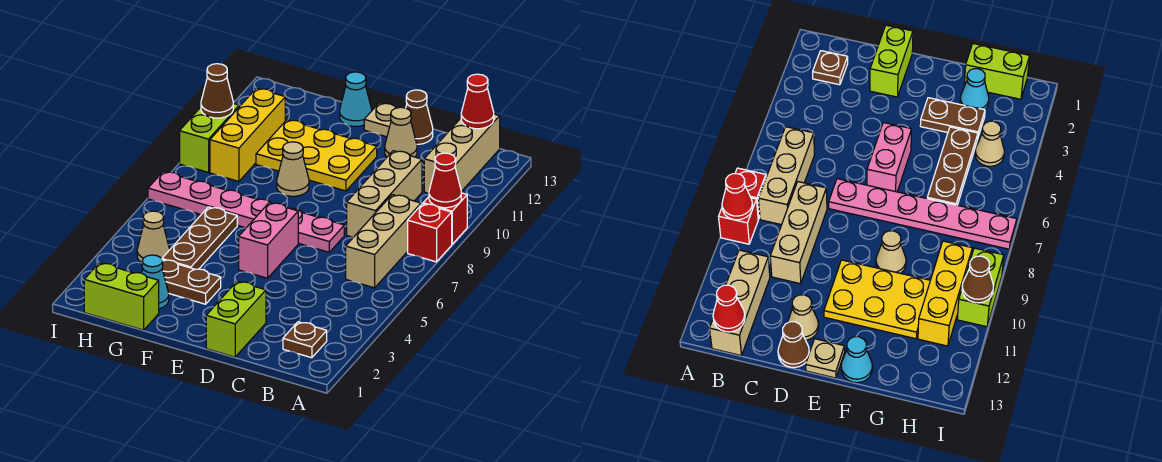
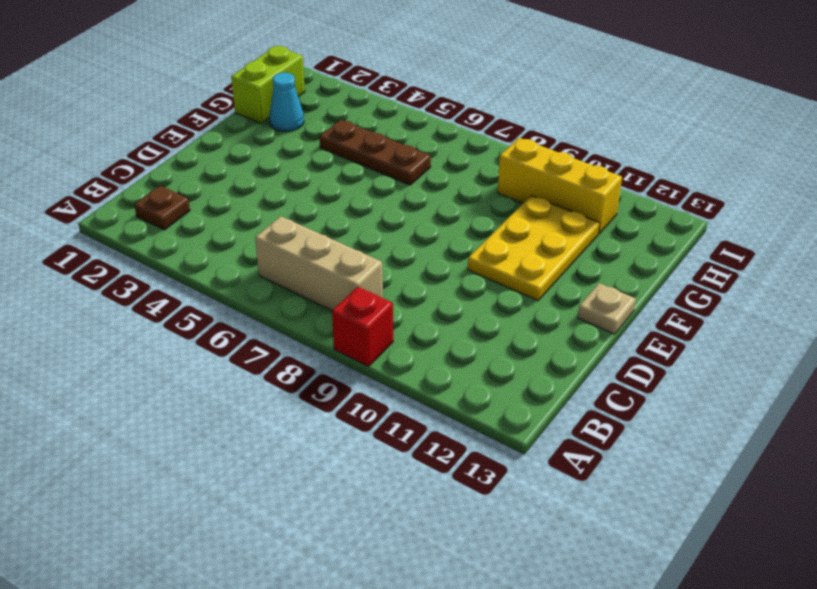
none -> red 1x1 brick [408,204,452,262]
none -> tan 1x3 brick [424,114,500,193]
none -> tan 1x3 brick [347,151,422,237]

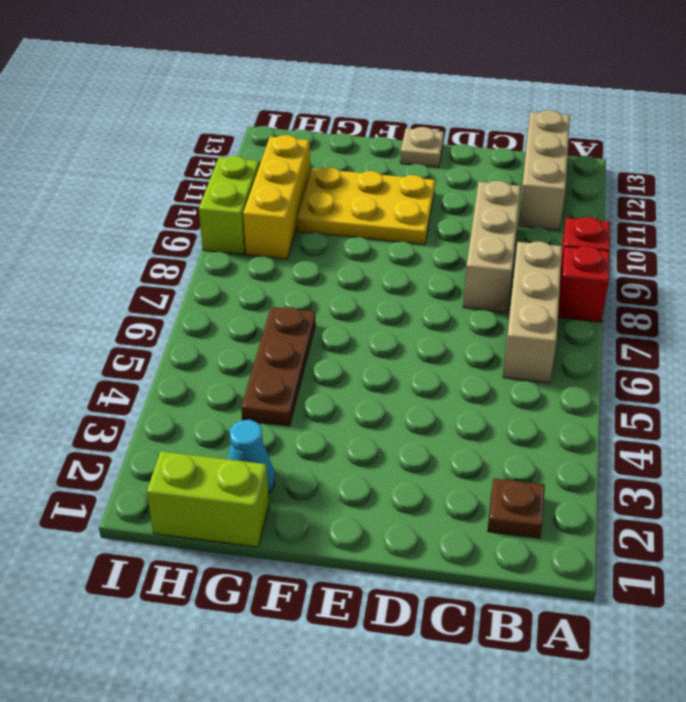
none -> lime 1x2 brick [206,281,266,357]
none -> pink 1x6 plate [148,172,344,252]
none -> tan 1x1 cone [385,107,417,157]

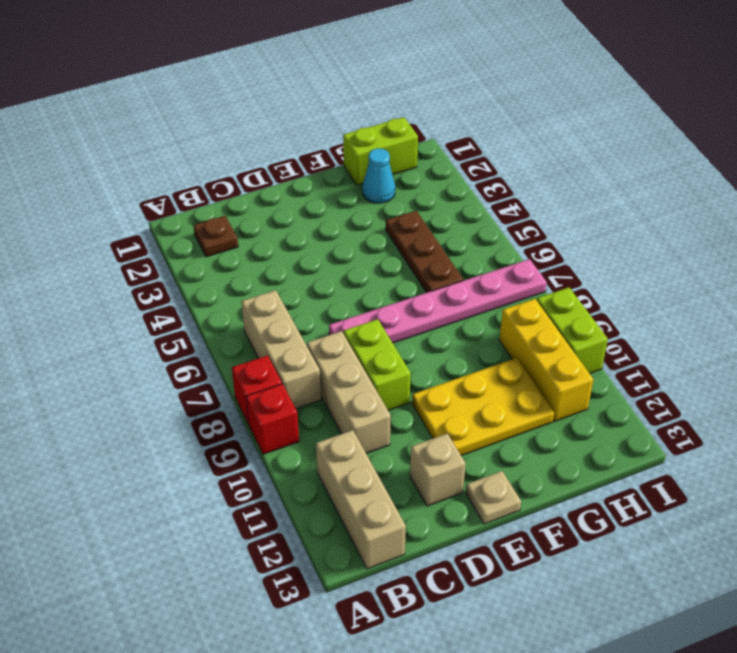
lime 1x2 brick [344,319,411,411] -> lime 1x2 brick moved to [206,281,266,357]
tan 1x1 brick [410,434,466,506] -> tan 1x1 cone [385,107,417,157]
none -> brown 1x1 cone [406,90,433,144]
none -> pink 1x2 brick [239,203,298,278]
none -> brown 1x2 plate [162,260,221,304]

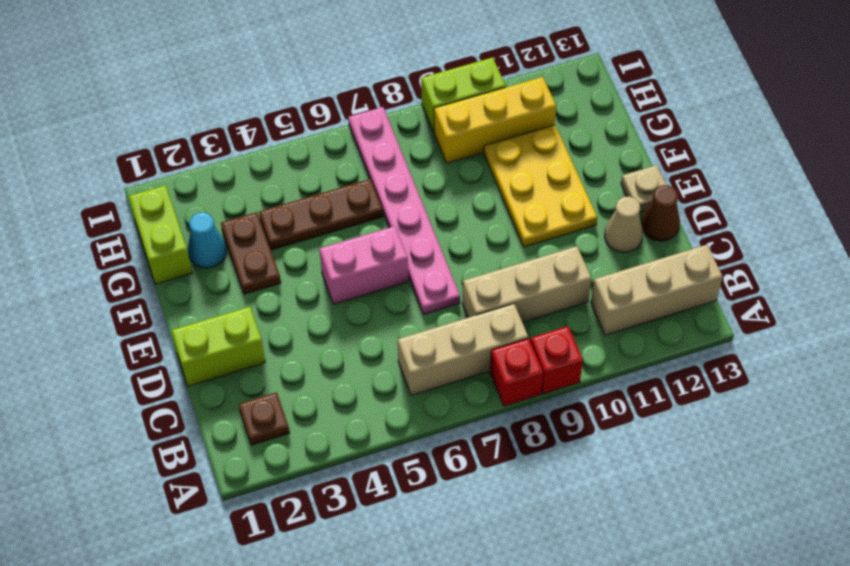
none -> tan 1x1 cone [277,142,309,196]
none -> cyan 1x1 cone [340,72,372,126]
none -> tan 1x1 cone [137,211,170,263]

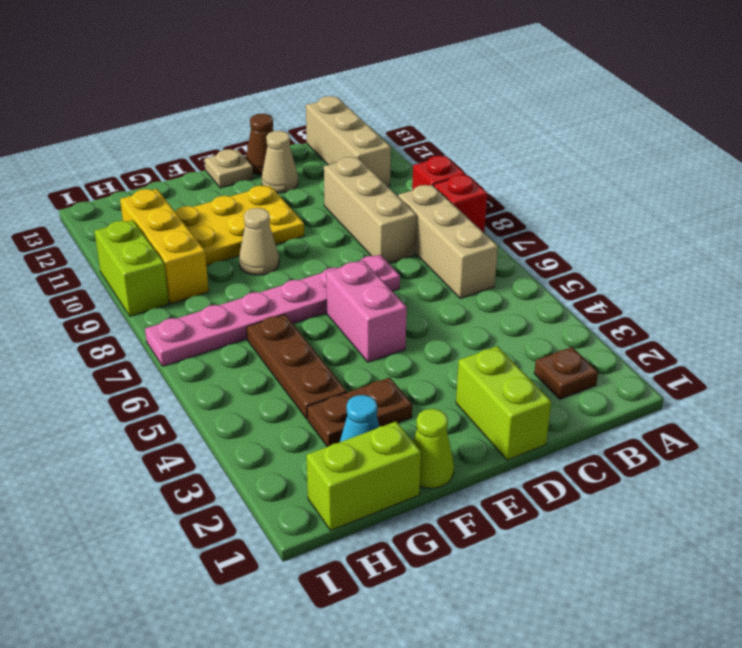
lime 1x1 cone [413,409,454,488] -> none
none -> cyan 1x1 cone [340,72,372,126]
none -> tan 1x1 cone [137,211,170,263]
none -> red 1x1 cone [429,153,461,208]

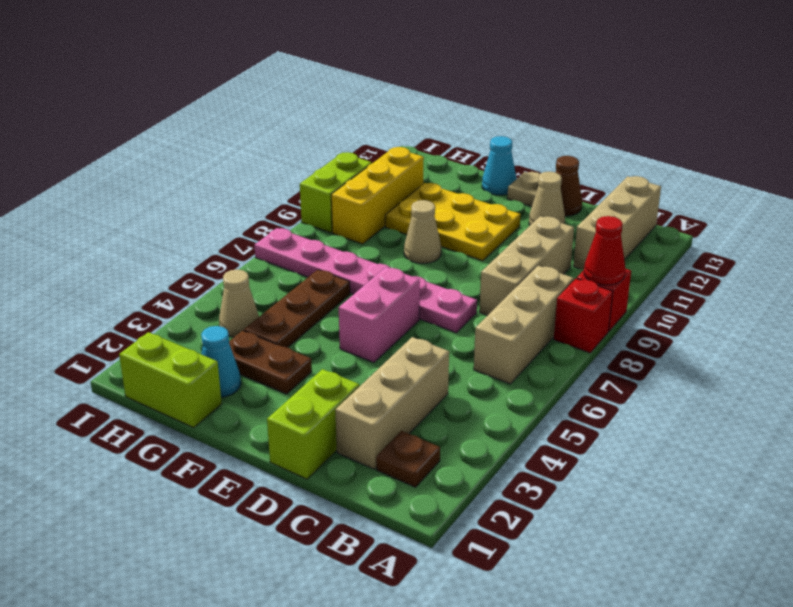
tan 1x3 brick [335,337,449,469] -> none
none -> red 1x1 cone [461,74,494,129]
none -> brown 1x1 cone [201,64,233,118]

